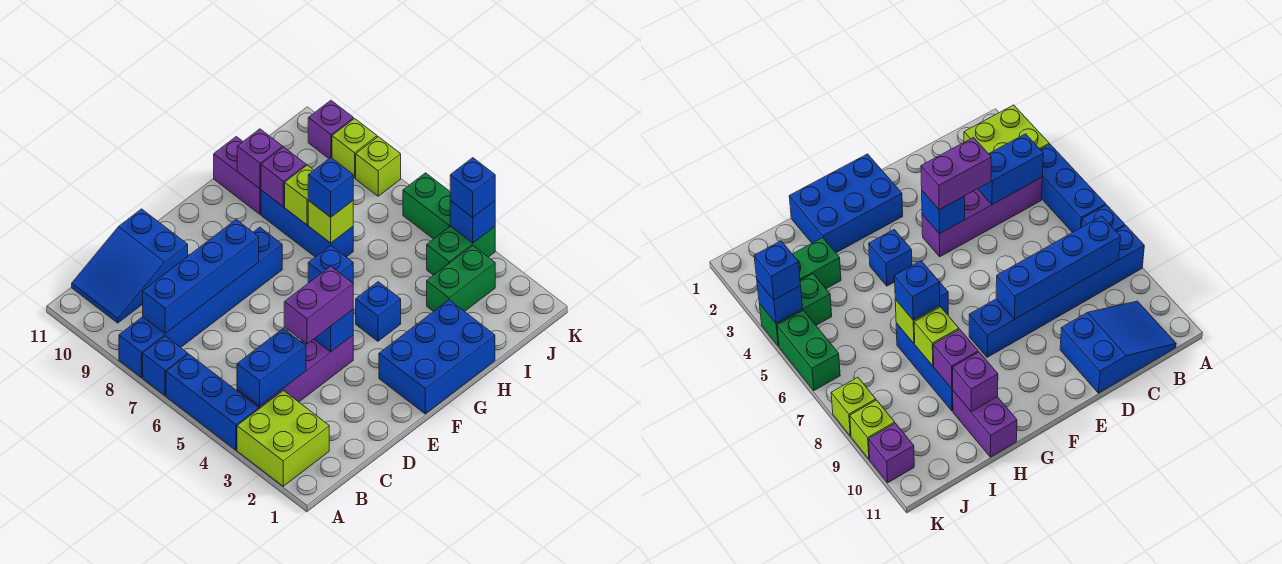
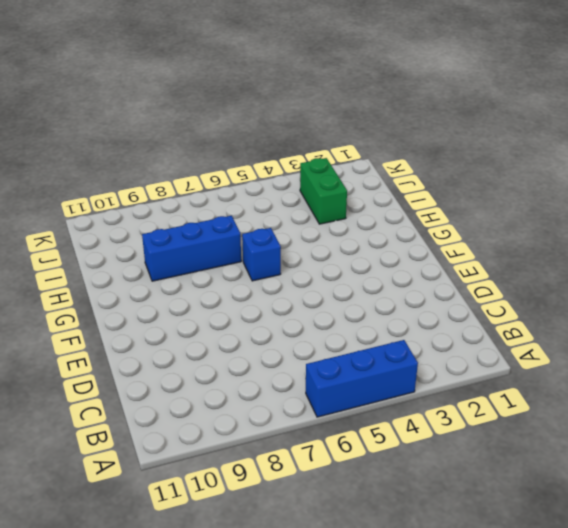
none -> lime 2x2 brick [237,390,329,486]
none -> blue 1x1 brick [143,336,188,395]
none -> blue 1x6 brick [119,227,282,377]

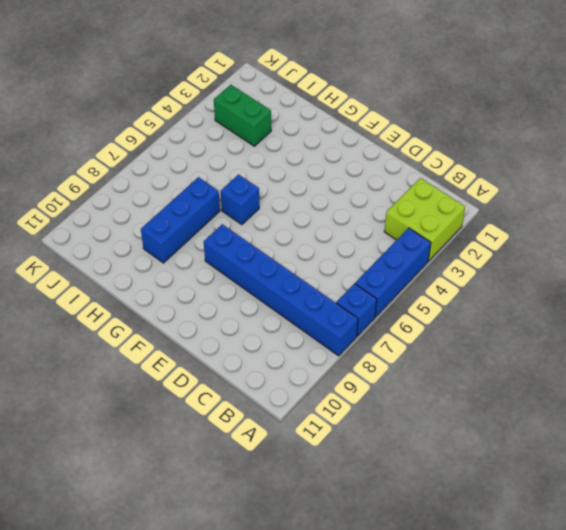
none -> purple 1x4 brick [237,335,353,409]
none -> blue 2x3 slope [72,209,188,323]
none -> blue 2x3 brick [379,300,495,414]

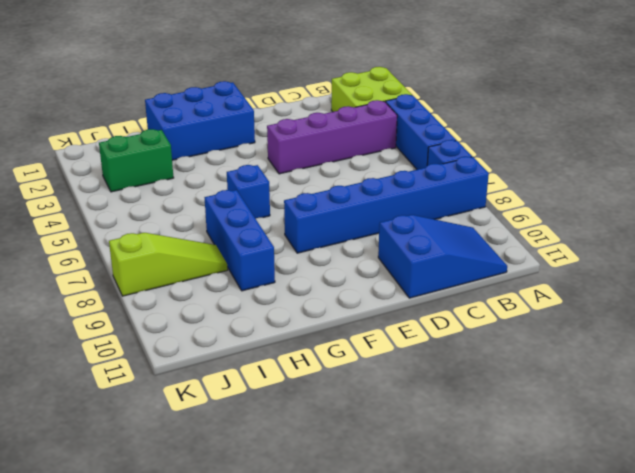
lime 1x3 slope [109,233,228,296] -> lime 1x1 brick [356,137,401,196]
none -> blue 1x1 brick [356,282,401,341]
none -> purple 1x2 brick [214,137,261,214]
none -> green 1x2 brick [427,226,495,275]

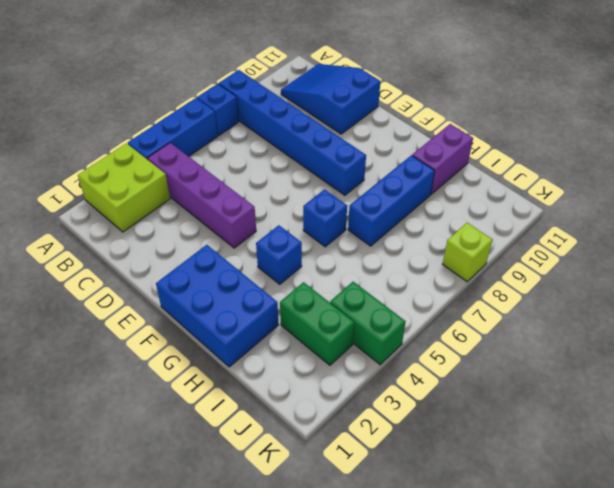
none -> green 1x2 brick [403,173,450,239]
none -> lime 1x1 brick [332,119,377,178]
none -> purple 1x1 brick [308,100,353,158]

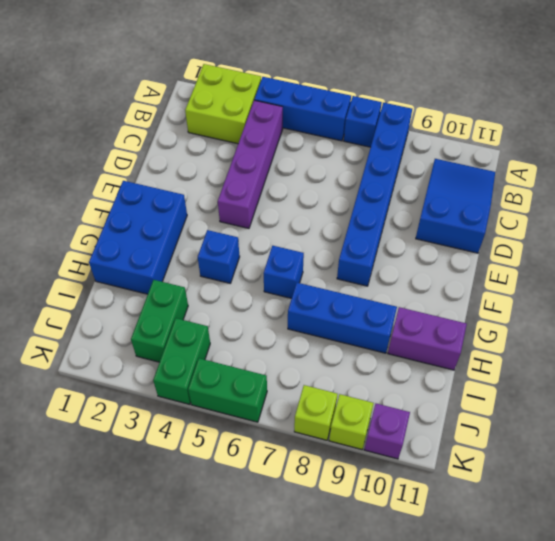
none -> blue 1x2 brick [237,328,306,406]
none -> blue 1x4 brick [143,220,259,334]
none -> blue 1x1 brick [314,310,353,352]

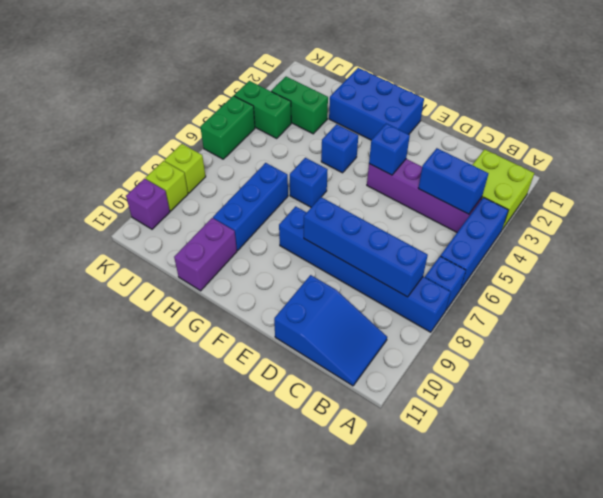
none -> lime 1x1 brick [308,201,353,243]
none -> lime 1x1 brick [285,165,314,225]
none -> purple 1x1 brick [261,147,306,207]

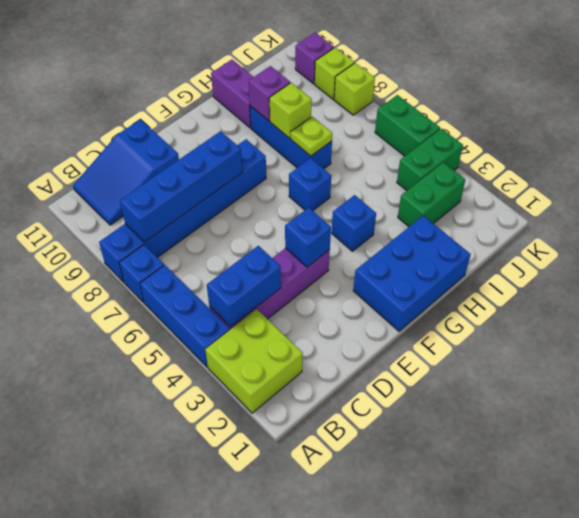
lime 1x1 plate [291,117,332,156] -> lime 1x1 brick [308,201,353,243]
none -> purple 1x1 brick [237,129,282,189]
none -> blue 1x1 brick [450,201,495,243]
none -> purple 1x2 brick [284,266,353,344]

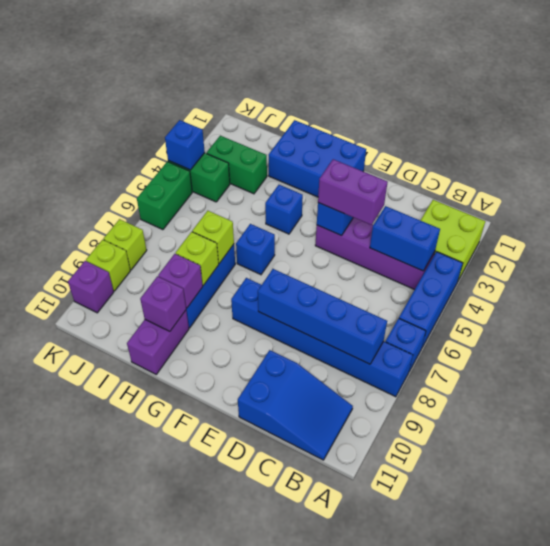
none -> blue 1x1 brick [308,158,353,217]
none -> blue 1x1 brick [450,158,495,217]

